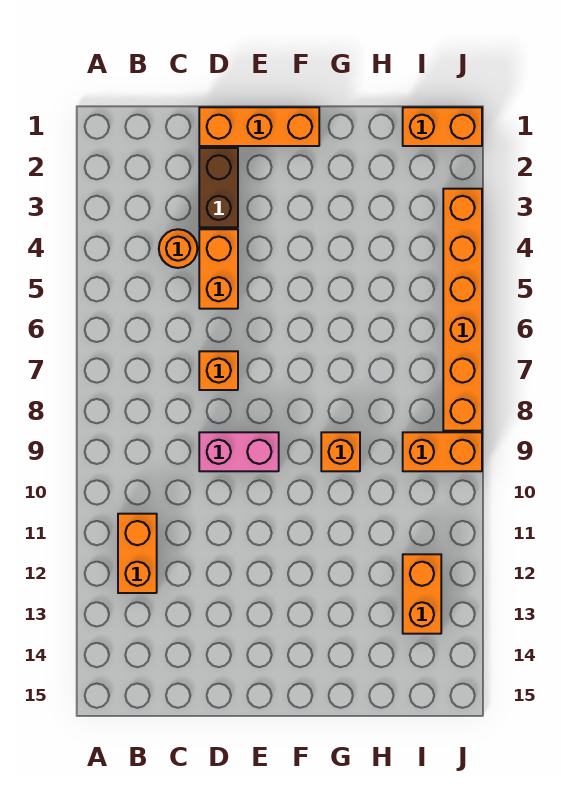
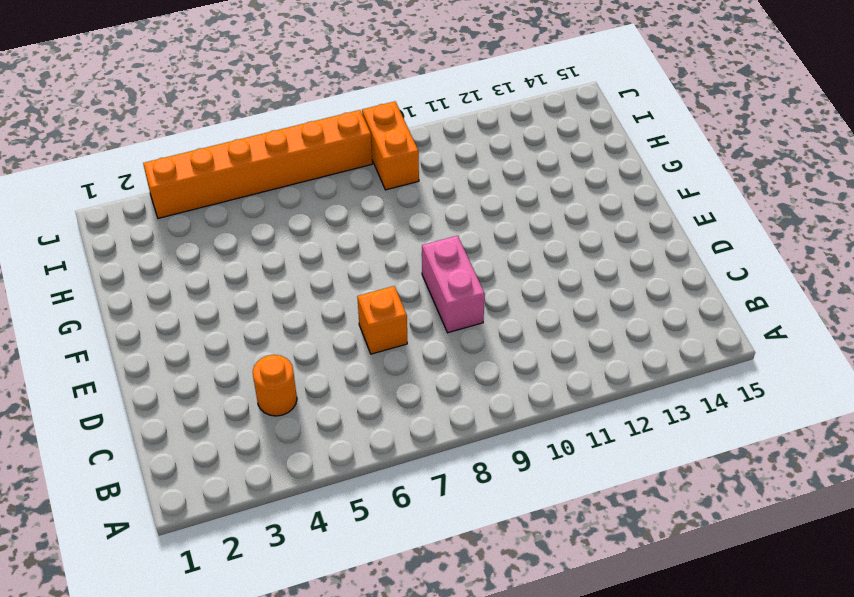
none -> orange 1x2 brick [118,514,157,593]
none -> orange 1x3 brick [199,107,319,146]
none -> brown 1x2 brick [199,148,238,227]

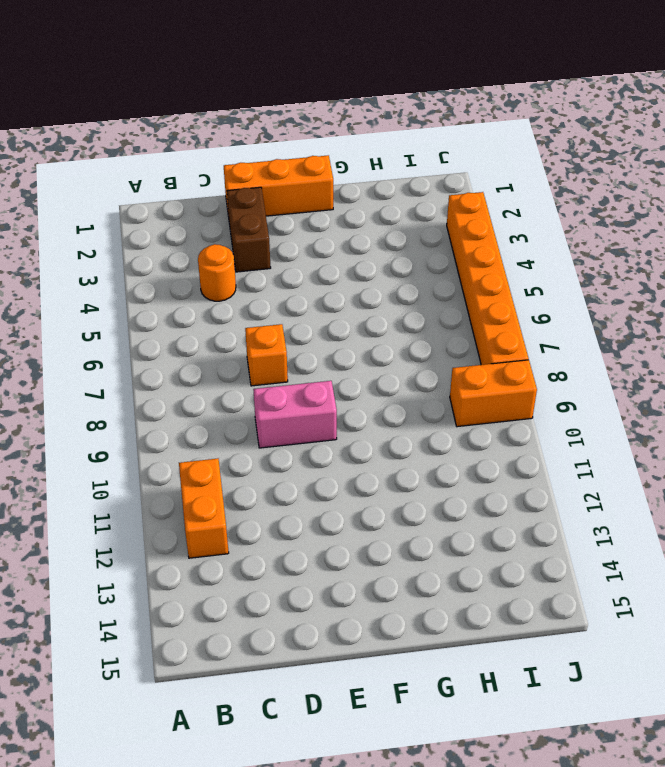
none -> orange 1x2 brick [199,229,238,309]
none -> orange 1x1 brick [321,432,360,471]
none -> orange 1x2 brick [403,107,482,146]

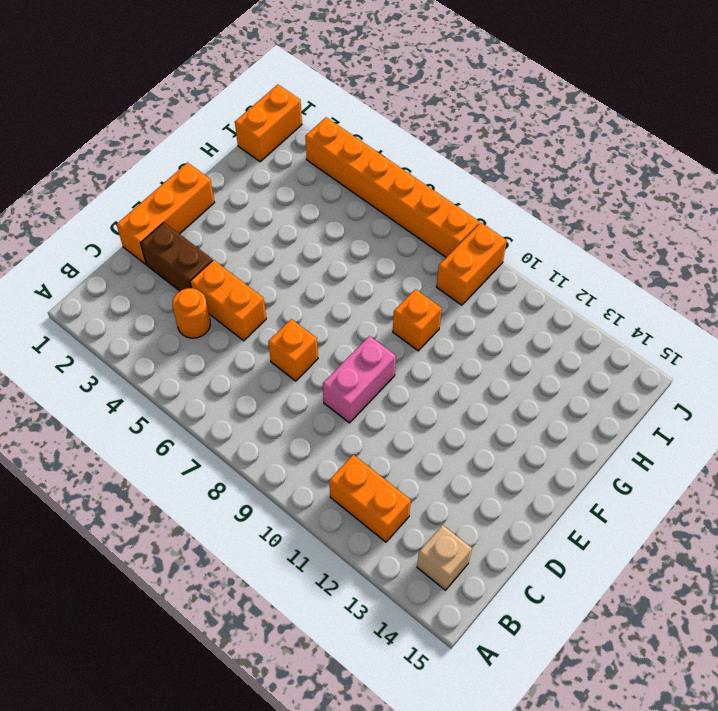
tan 1x1 brick [417,525,472,590] -> none
none -> orange 1x2 brick [403,554,441,634]

